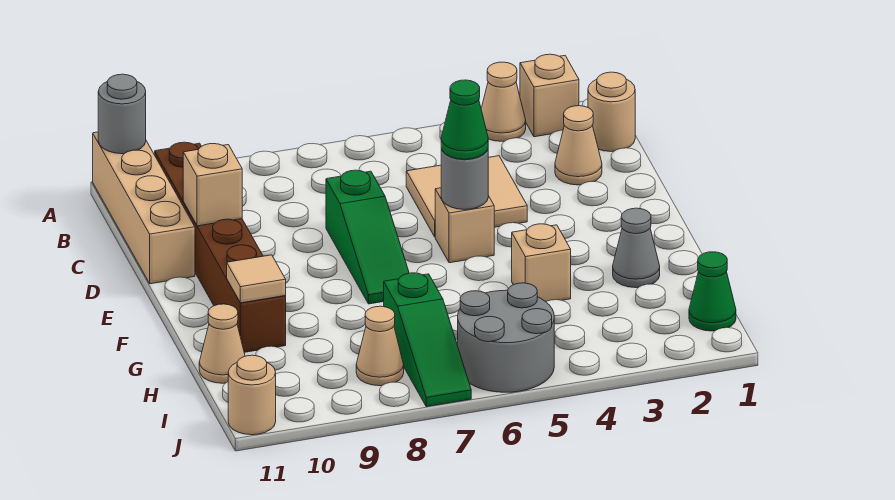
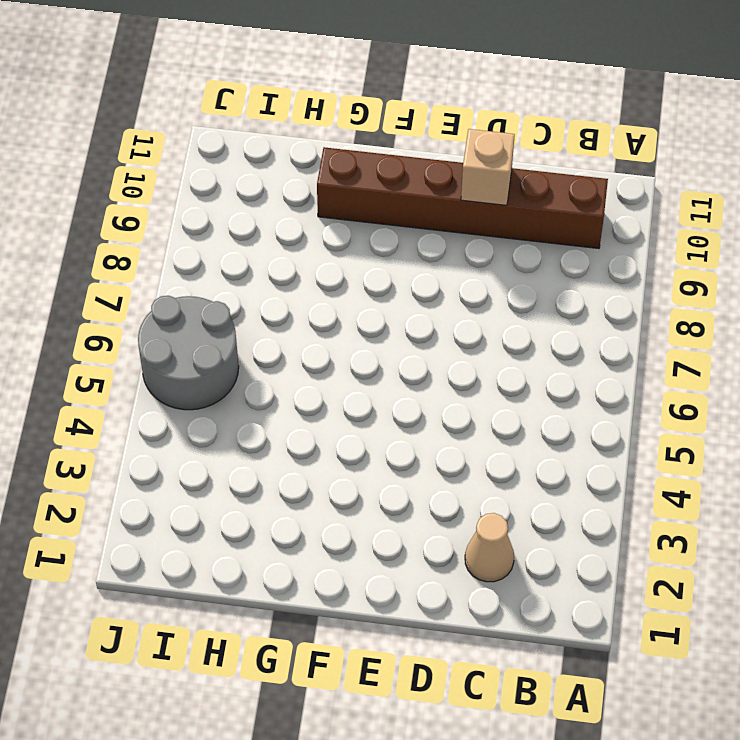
none -> tan 1x1 brick [520,54,579,137]
none -> tan 1x1 cone [481,62,526,141]
none -> tan 1x4 brick [93,132,195,284]

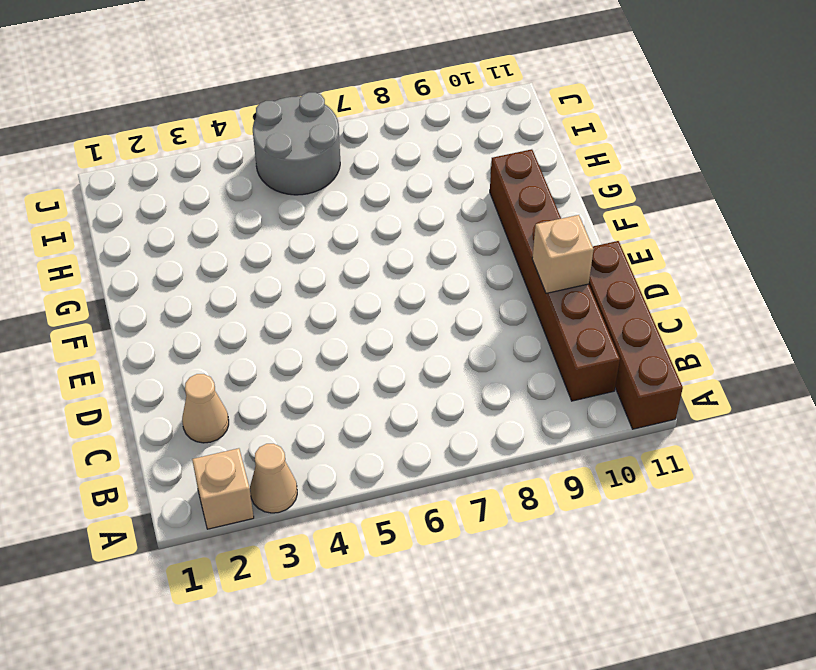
brown 1x4 brick [589,241,683,429] -> tan 1x4 brick [93,132,195,284]
none -> tan 1x1 round brick [588,72,635,152]
none -> tan 2x2 tile [406,156,527,237]
none -> green 1x3 slope [326,170,409,304]

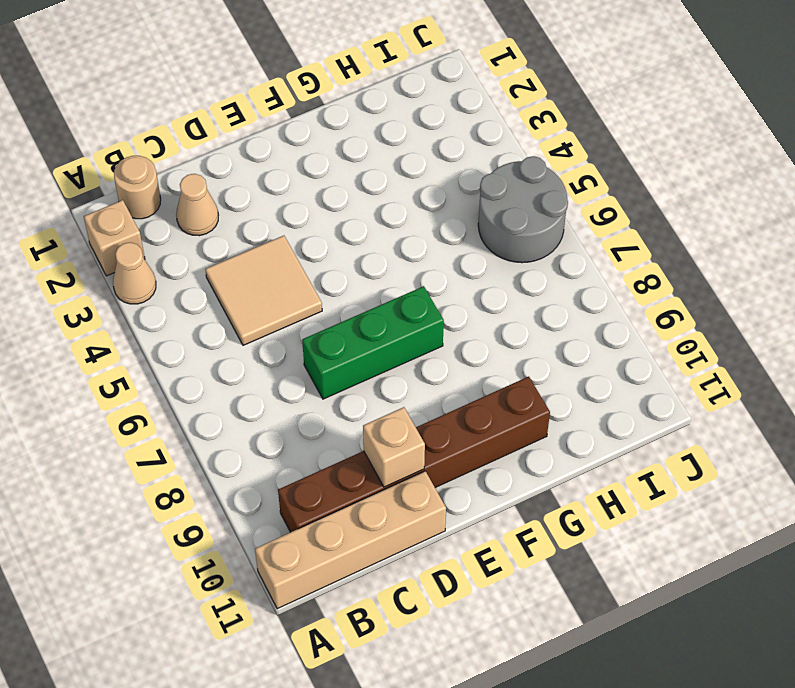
green 1x3 brick [302,286,444,399] -> green 1x3 slope [326,170,409,304]
none -> tan 1x1 brick [435,188,494,263]
none -> grey 1x1 cone [613,208,660,288]
none -> tan 1x1 brick [512,224,571,302]

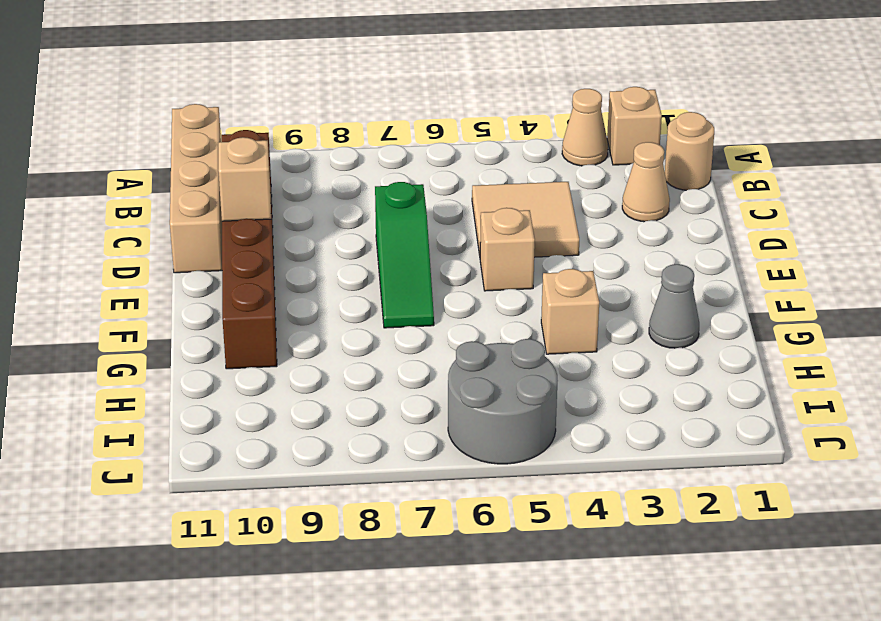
none -> green 1x3 slope [384,273,471,407]
none -> tan 1x1 cone [199,304,245,383]
none -> green 1x1 cone [689,252,736,331]

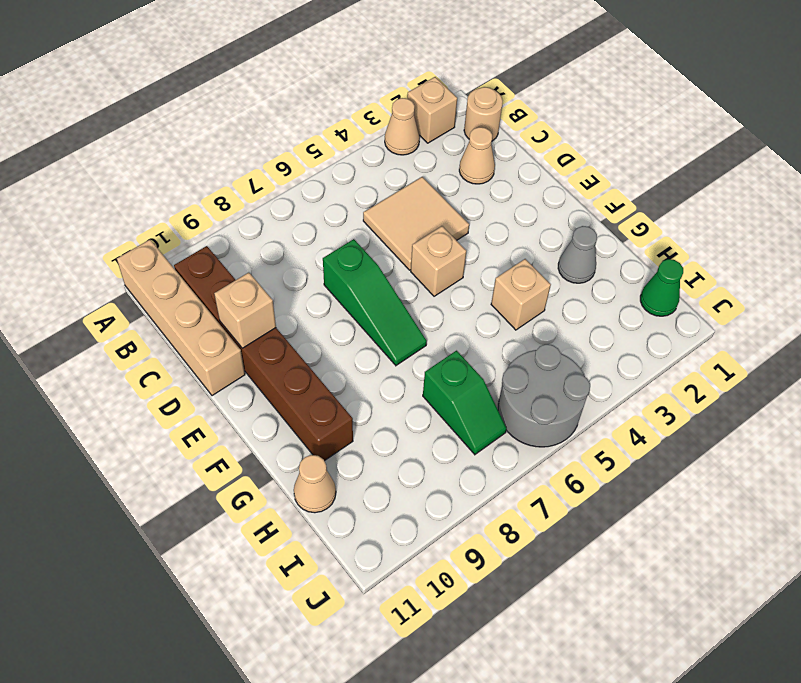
green 1x2 slope [423,351,507,455] -> green 1x3 slope [384,273,471,407]
none -> tan 1x1 cone [356,306,404,386]
none -> tan 1x1 round brick [228,355,276,435]
none -> grey 1x1 round brick [98,74,146,154]

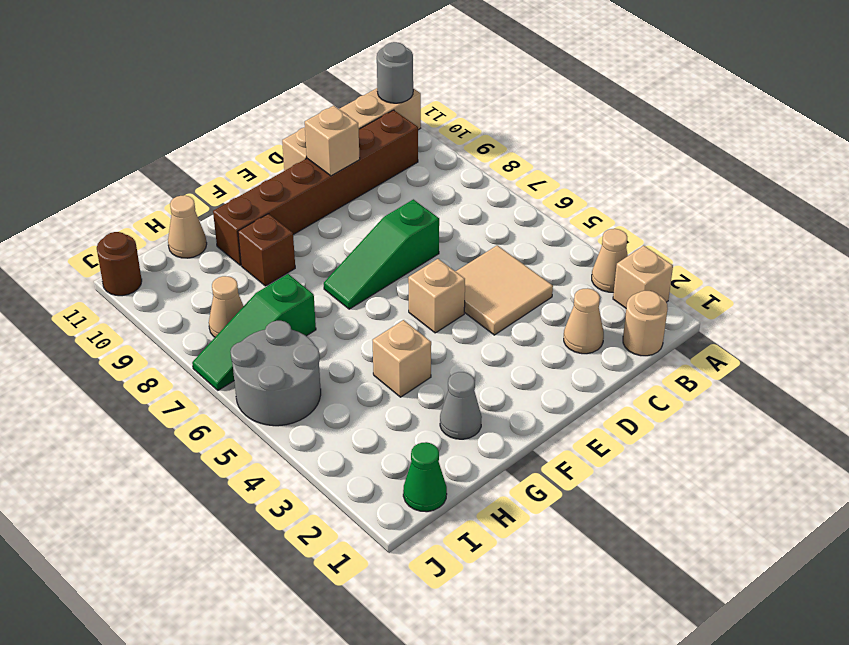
brown 1x1 brick [238,214,295,286] -> none
brown 1x1 round brick [97,232,142,296] -> tan 1x1 round brick [228,355,276,435]
none -> grey 1x1 round brick [441,148,488,210]
none -> tan 1x1 tile [227,255,286,303]
none -> green 1x1 cone [441,80,488,159]

